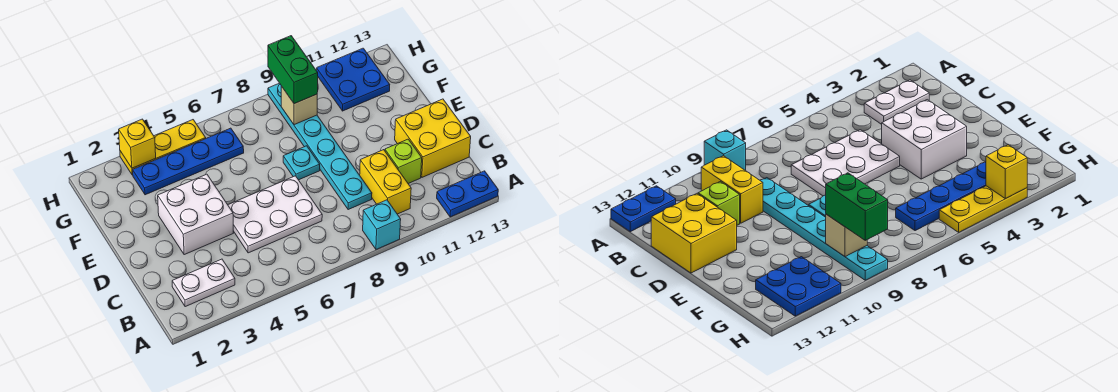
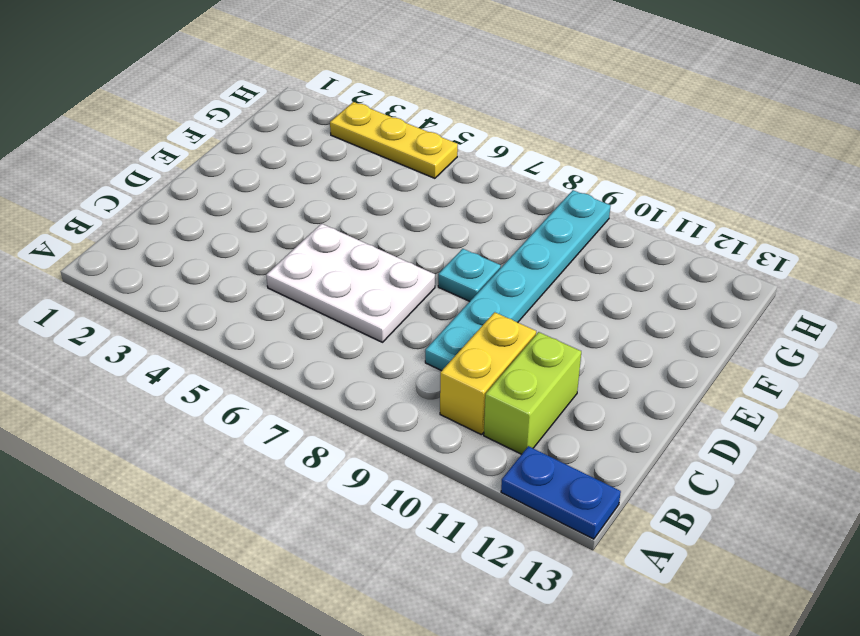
lime 1x2 brick [484,332,581,454] -> lime 1x1 brick [385,139,422,184]
none -> cyan 1x1 brick [363,200,401,249]
none -> white 1x2 plate [172,259,235,307]
none -> yellow 2x2 brick [395,99,471,177]

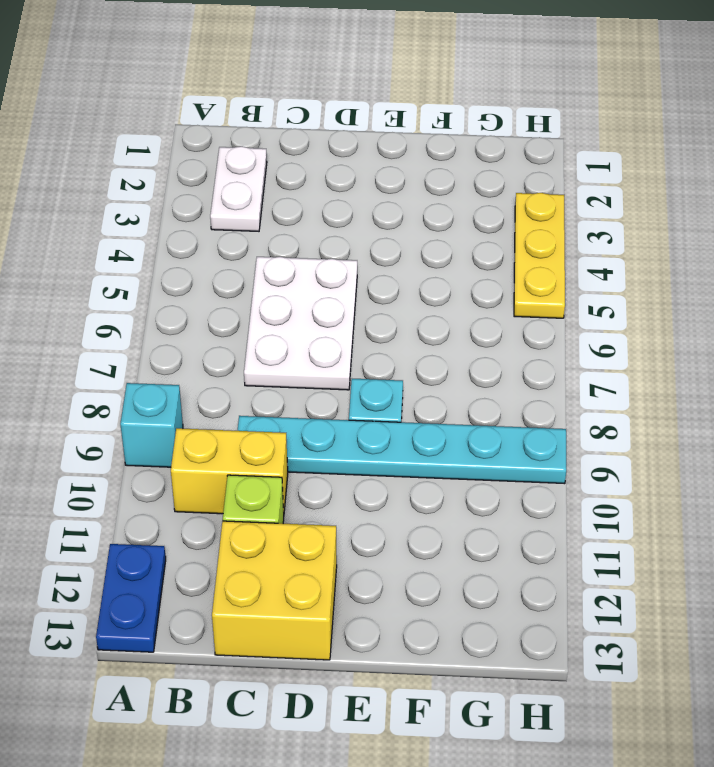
none -> white 2x2 brick [158,174,233,255]
none -> blue 1x4 plate [133,128,244,195]
none -> blue 2x2 plate [316,48,390,111]

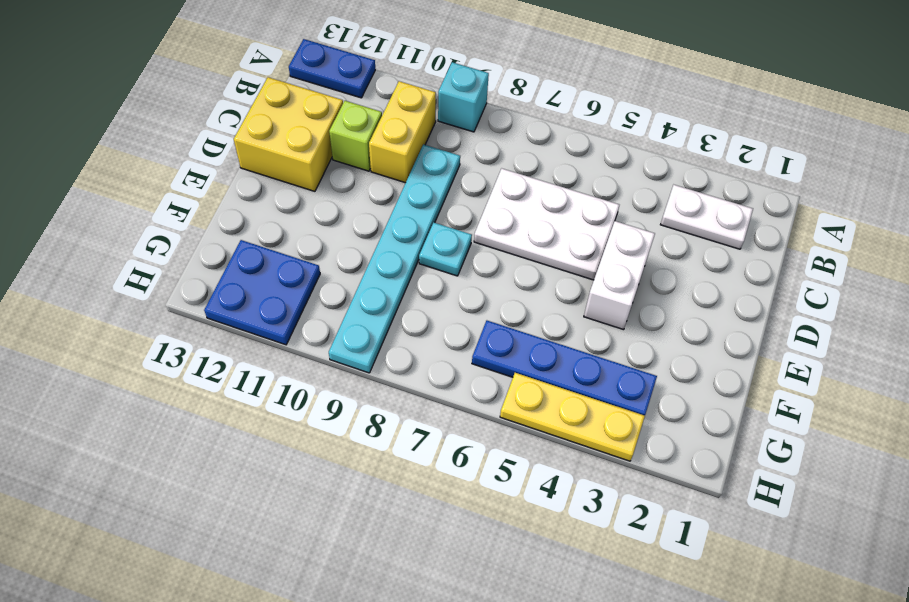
white 1x2 brick [584,221,655,330] -> white 2x2 brick [158,174,233,255]
none -> tan 1x1 brick [281,86,317,125]
none -> yellow 1x1 brick [119,119,156,168]
none -> green 1x2 brick [268,36,318,104]

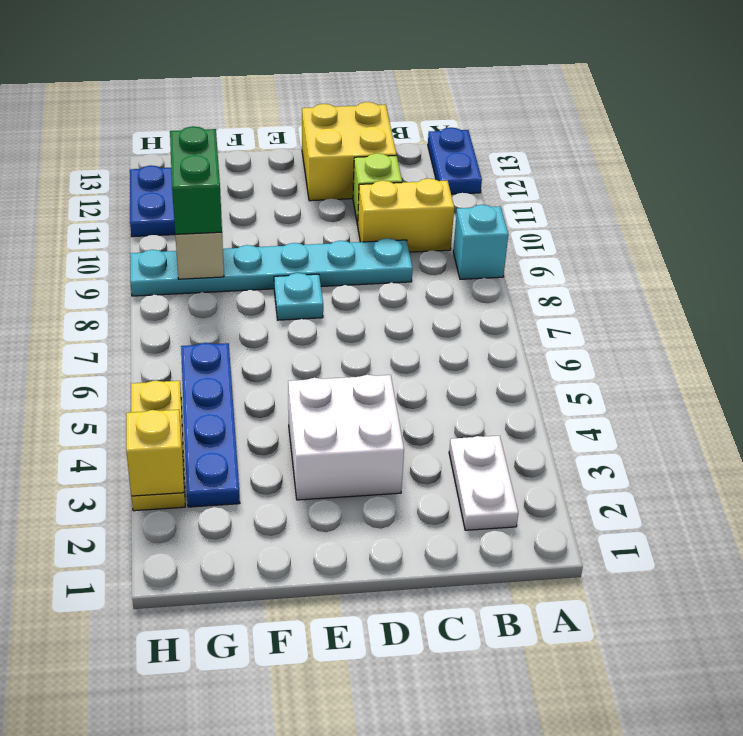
green 1x2 brick [170,126,222,234] -> green 1x2 brick turned to [268,36,318,104]
none -> white 2x3 plate [228,176,322,253]

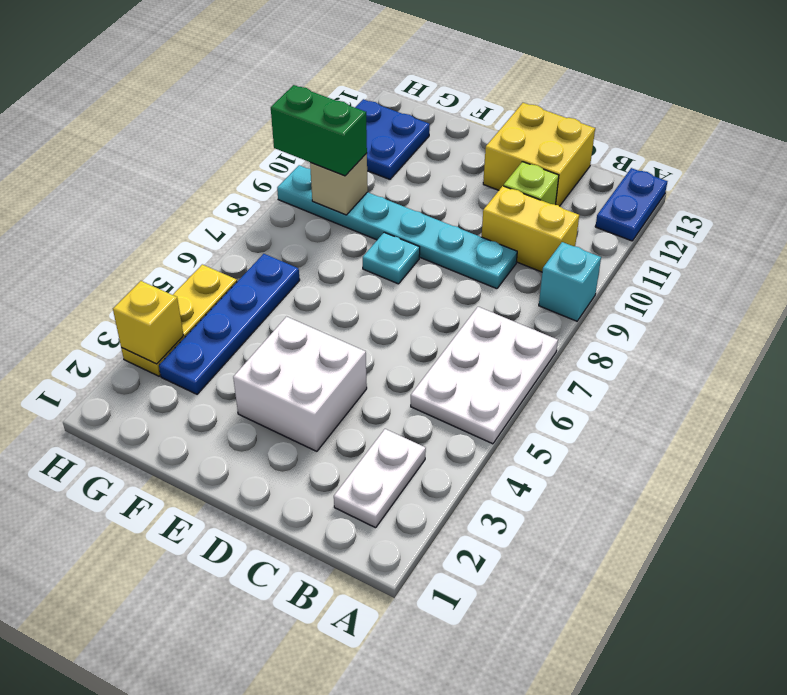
white 2x3 plate [411,307,558,444] -> white 2x3 plate moved to [228,176,322,253]

